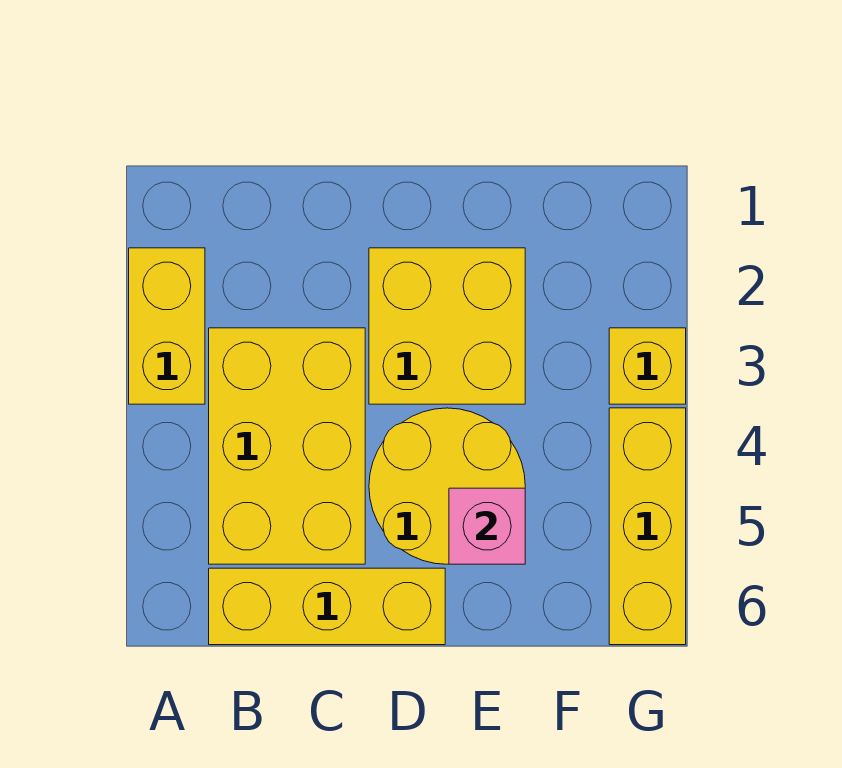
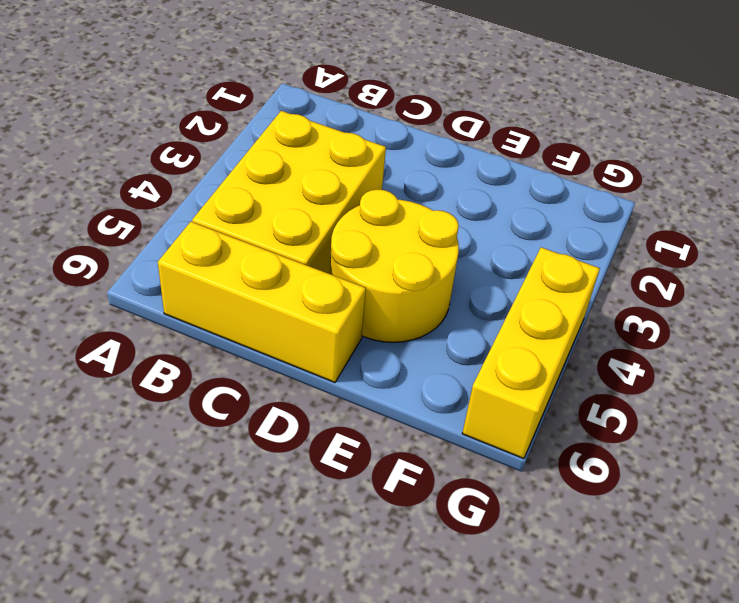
none -> yellow 1x2 brick [129,248,205,404]
none -> yellow 2x2 brick [369,248,525,404]

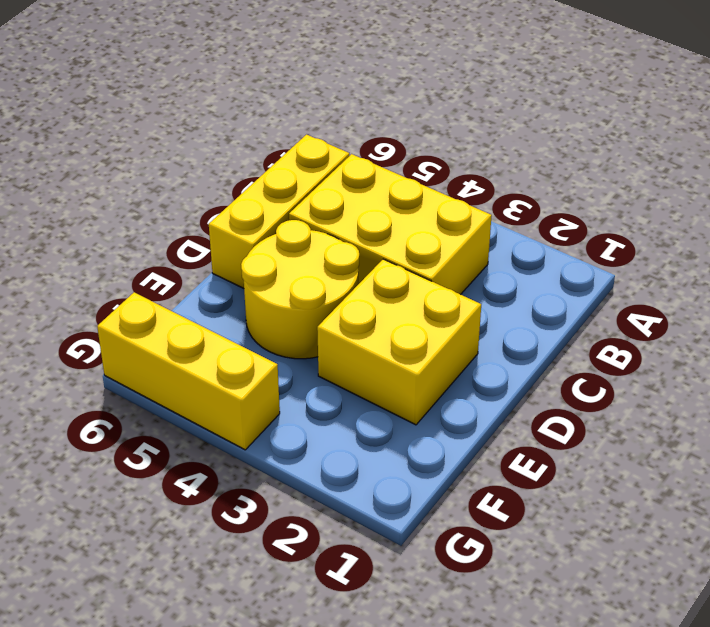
none -> yellow 1x2 brick [129,248,205,404]
none -> yellow 1x1 brick [609,328,686,404]

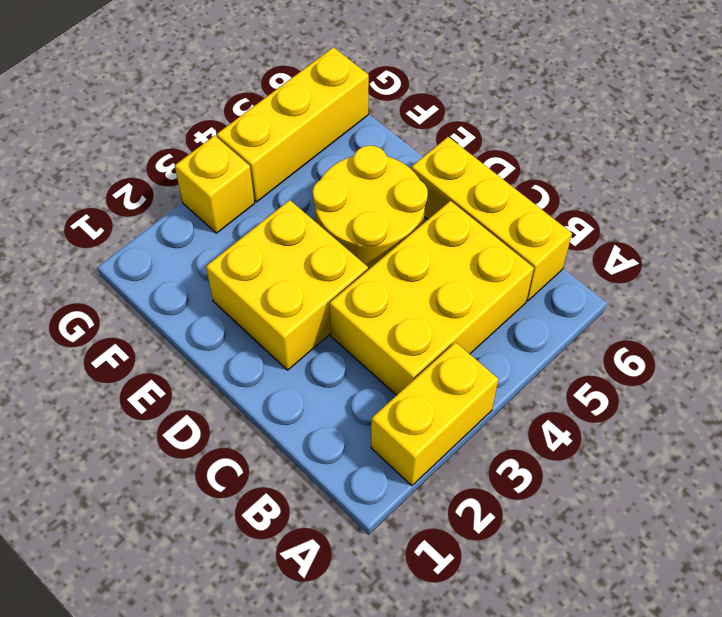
none -> pink 1x1 brick [449,488,525,564]

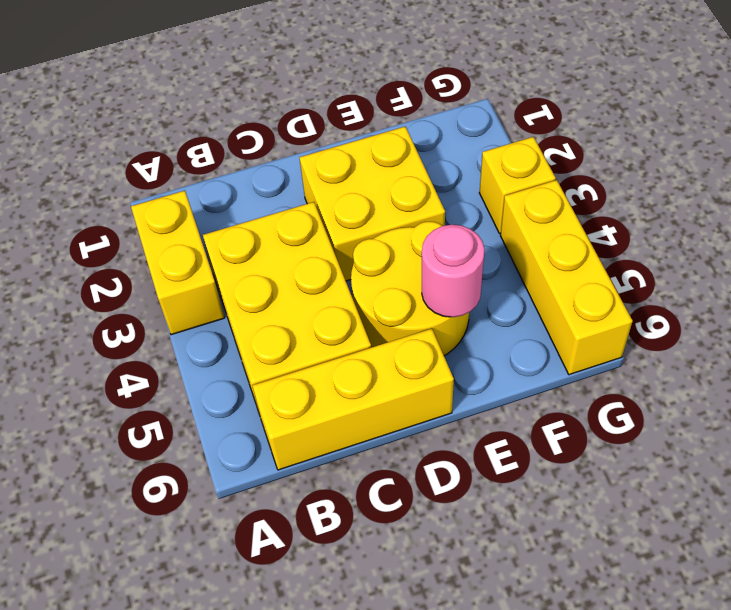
pink 1x1 round brick [422,225,485,317] -> pink 1x1 brick [449,488,525,564]

